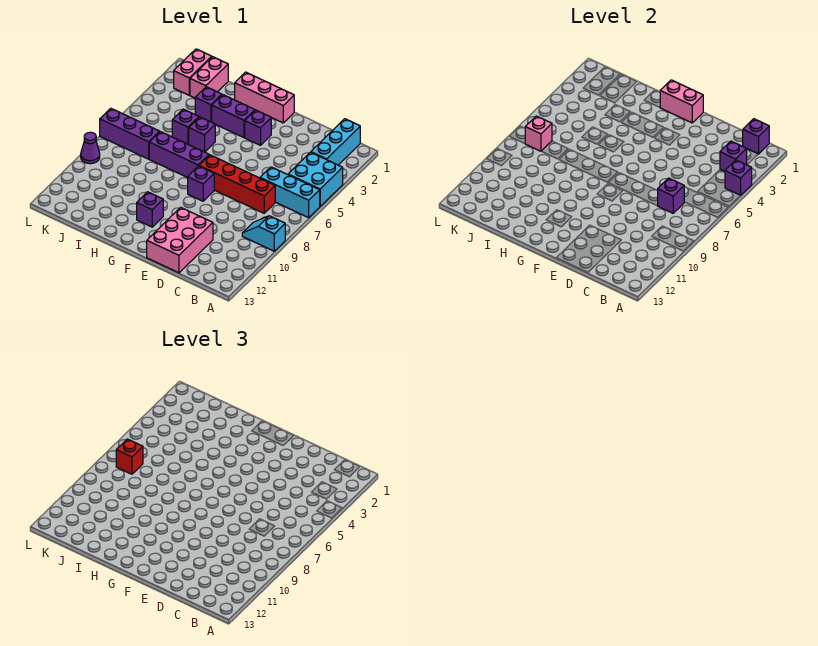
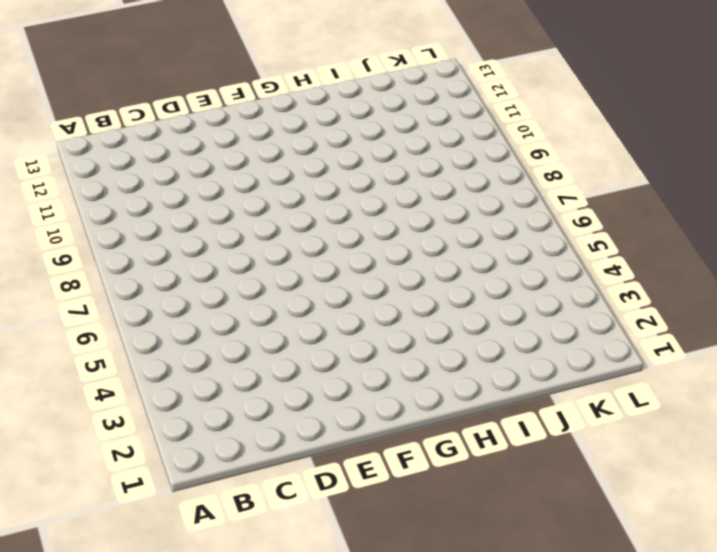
none -> cyan 2x2 brick [288,152,343,207]
none -> cyan 1x3 brick [260,167,320,218]
none -> cyan 1x2 slope [242,216,285,251]

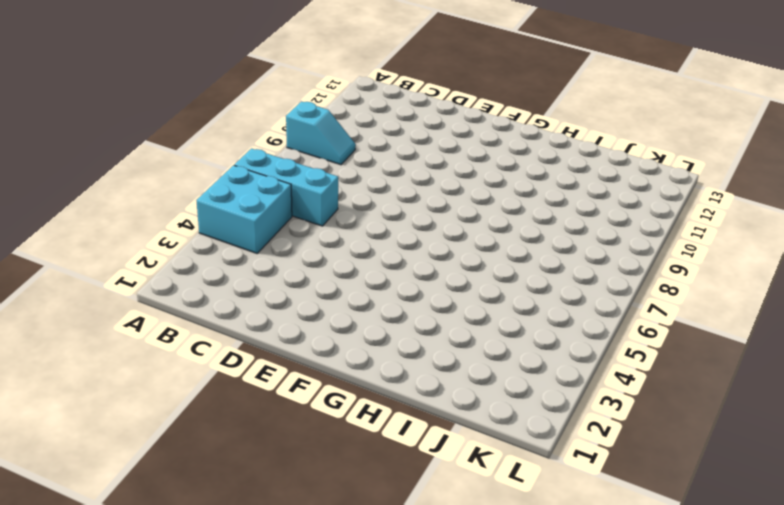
none -> cyan 1x3 brick [311,119,360,165]
none -> red 1x4 brick [199,155,275,213]
none -> pink 2x3 brick [147,207,213,273]

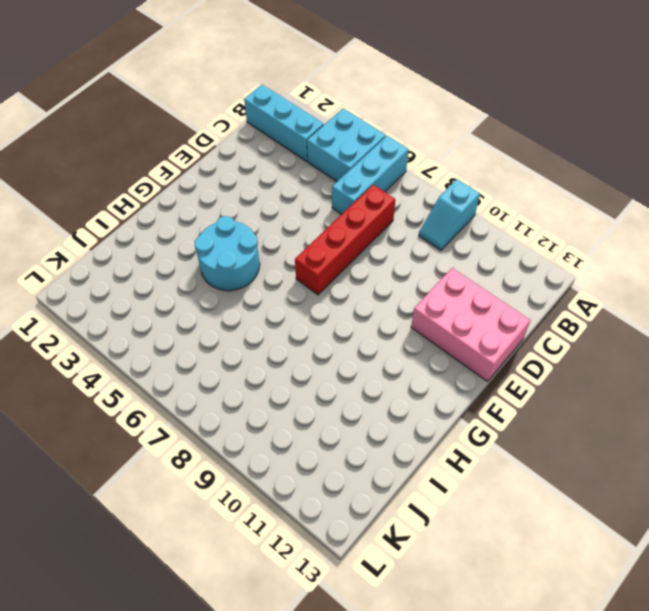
cyan 2x2 round brick [195,216,260,291] -> purple 1x1 brick [188,117,215,152]
none -> pink 1x3 brick [235,72,294,123]
none -> purple 1x1 brick [245,110,271,145]
none -> purple 1x1 brick [188,166,214,201]

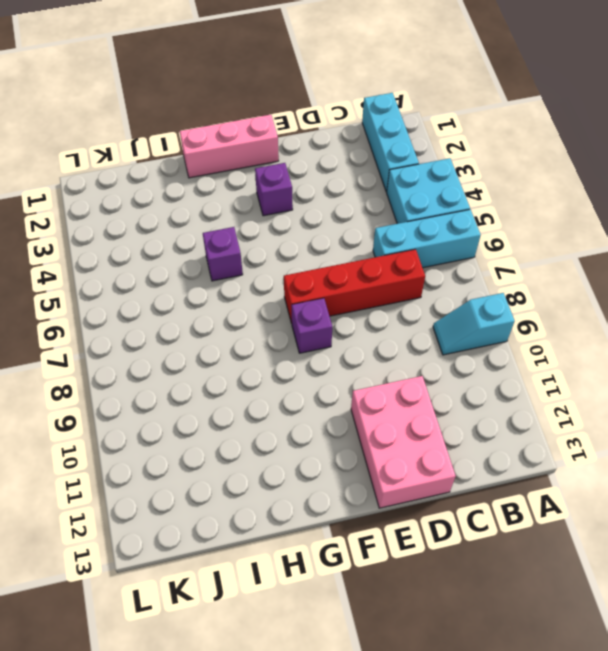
none -> purple 1x2 brick [212,95,255,138]
none -> purple 1x3 brick [149,132,209,178]
none -> purple 1x1 brick [137,192,163,227]

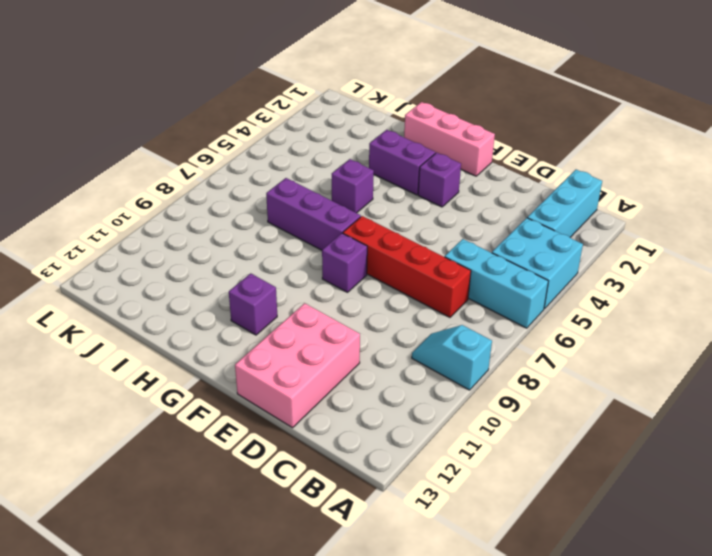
none -> purple 1x1 brick [195,87,222,122]
none -> purple 1x1 brick [172,109,199,144]
none -> pink 1x2 brick [190,57,228,98]

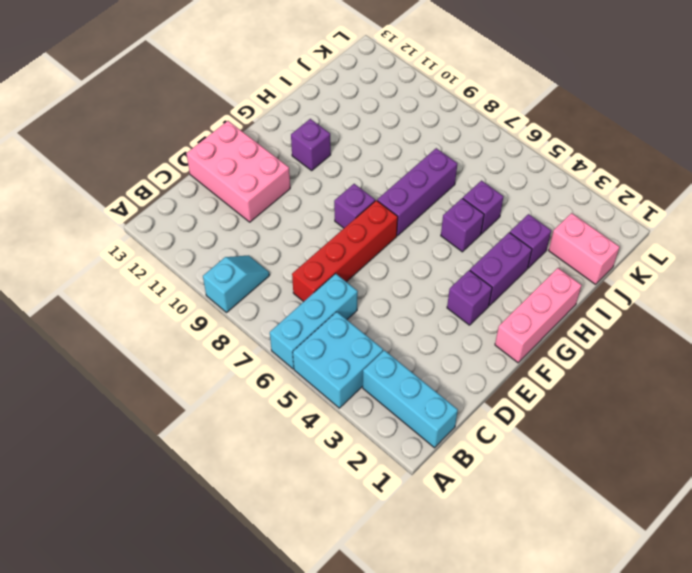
none -> purple 1x3 brick [100,108,160,159]
none -> pink 1x2 brick [174,49,212,95]
none -> purple 1x1 cone [81,132,100,164]

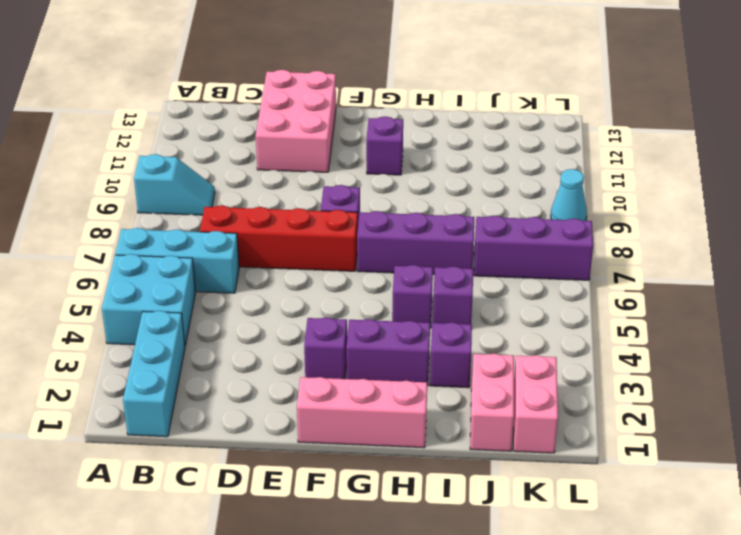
cyan 1x1 cone [551,169,587,221] -> purple 1x1 cone [81,132,100,164]
none -> purple 1x1 brick [725,160,752,195]
none -> purple 1x1 brick [743,119,769,154]
none -> purple 1x1 brick [720,141,747,171]

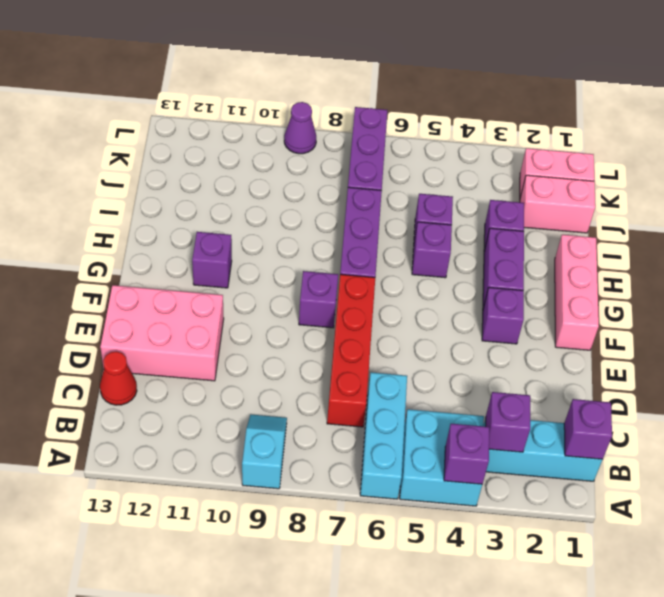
red 1x1 cone [100,351,137,405] -> none
none -> purple 1x1 brick [658,178,684,213]
none -> pink 1x2 brick [660,80,703,123]
none -> pink 1x1 brick [525,116,552,151]

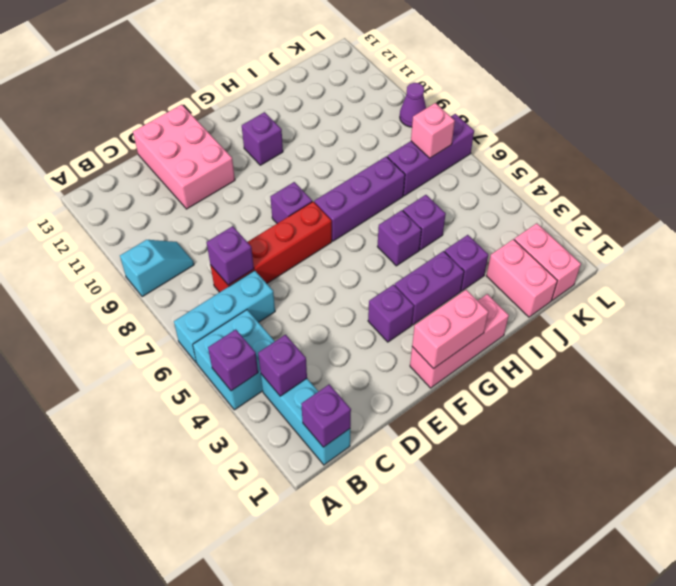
none -> red 1x1 brick [116,439,143,474]

